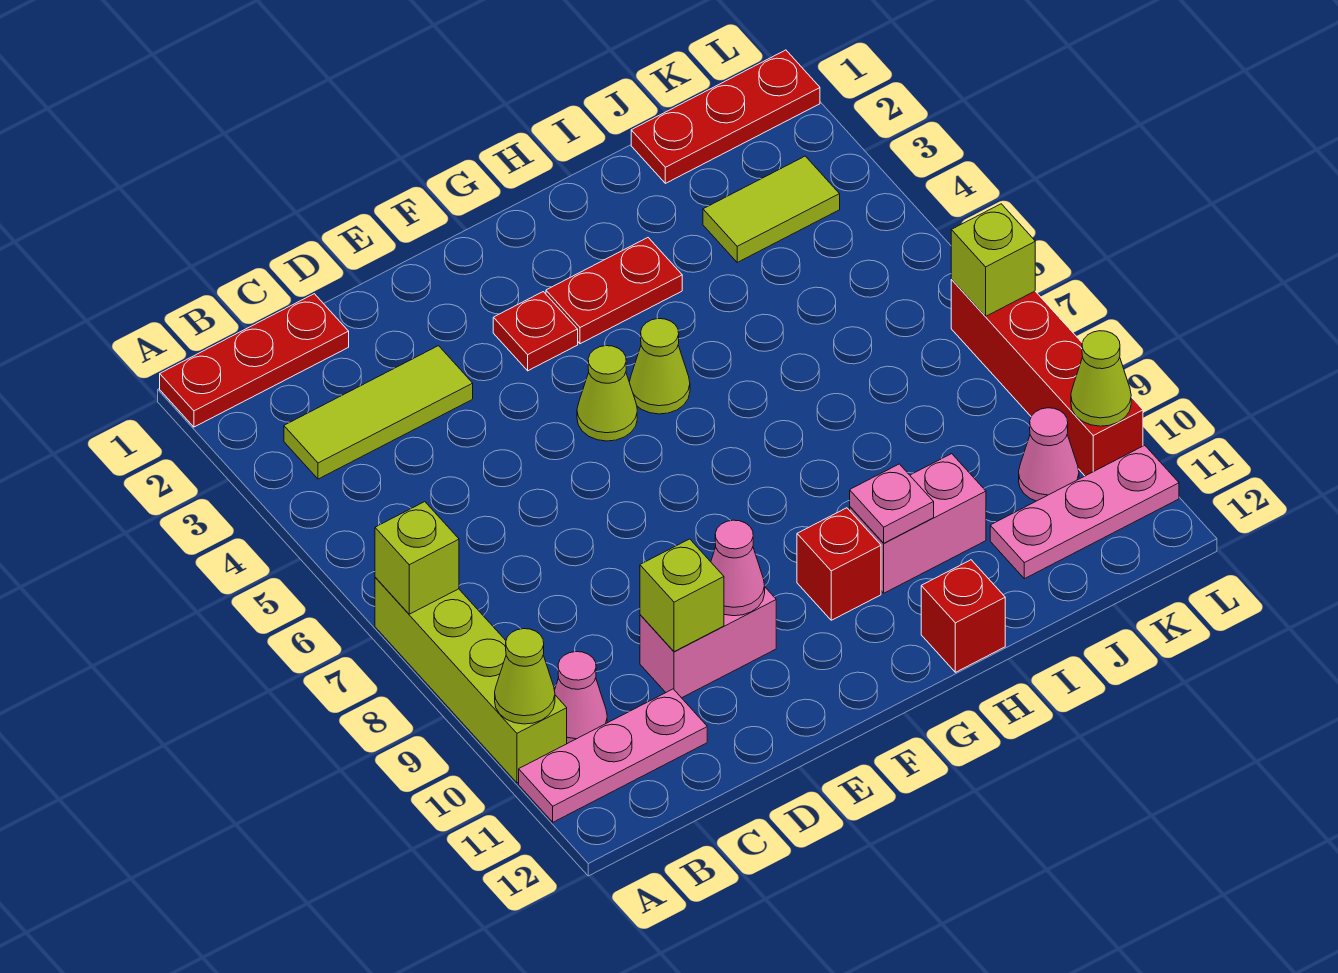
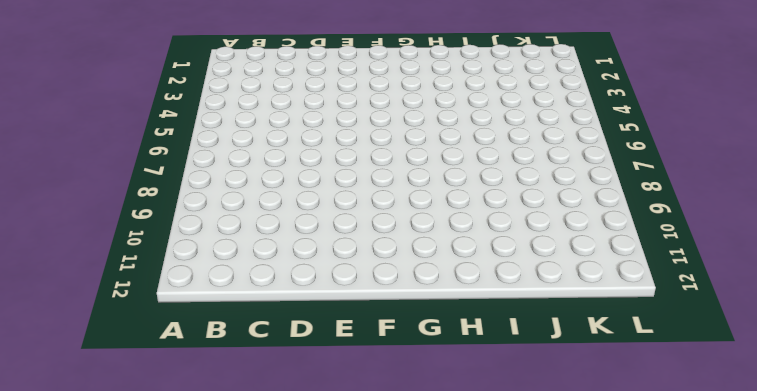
none -> red 1x3 plate [160,294,349,427]
none -> lime 1x4 brick [375,578,567,783]
none -> pink 1x3 plate [519,689,707,822]

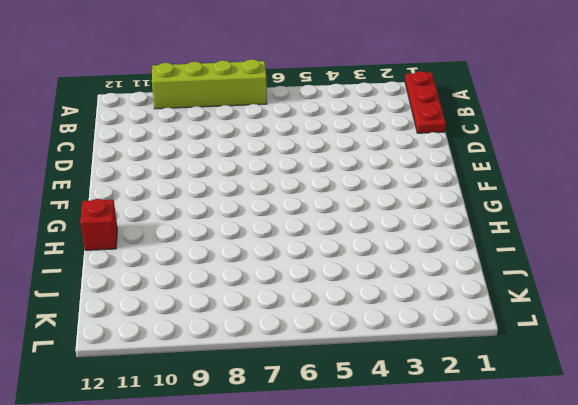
none -> pink 1x3 plate [519,689,707,822]
none -> lime 1x3 tile [284,346,473,479]
none -> pink 1x1 cone [554,652,607,744]

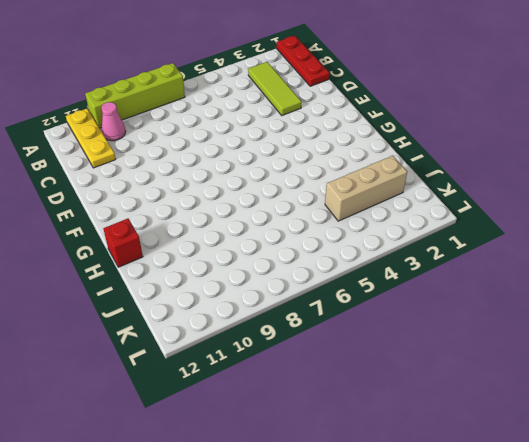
yellow 1x3 plate [66,109,116,168] -> pink 1x3 plate [519,689,707,822]
tan 1x3 brick [325,156,407,221] -> lime 1x2 tile [703,156,840,262]
none -> pink 1x2 brick [640,587,776,698]
none -> red 1x1 plate [493,292,578,371]
none -> lime 1x1 cone [577,346,637,441]

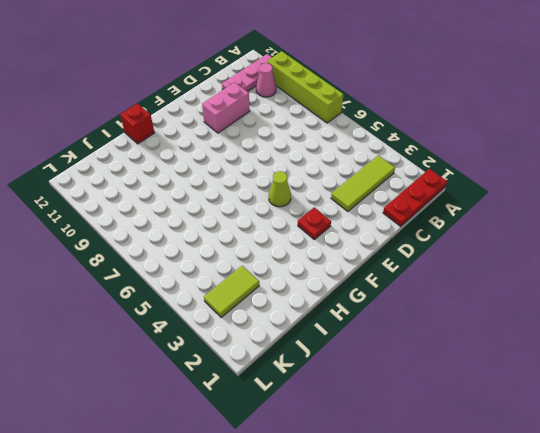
none -> red 1x2 plate [546,238,682,344]
none -> lime 1x1 cone [629,318,690,414]
none -> red 1x1 brick [797,508,881,620]

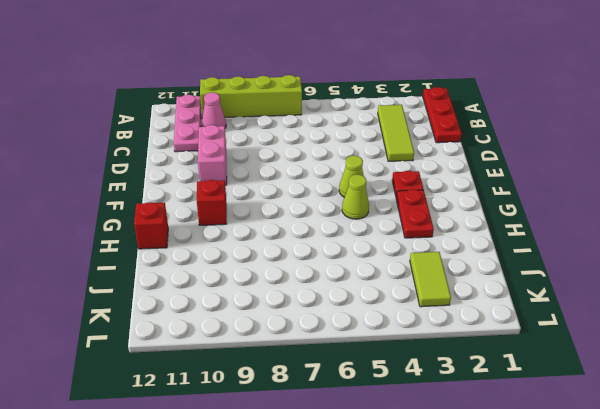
none -> pink 1x2 brick [850,454,986,593]
none -> red 1x3 plate [631,50,820,183]
none -> pink 1x3 plate [990,445,1179,579]

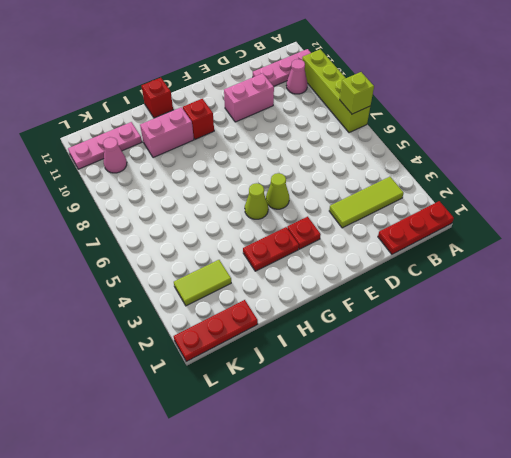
none -> red 1x4 brick [951,280,1143,476]
none -> lime 1x1 cone [495,629,555,724]
none -> lime 1x1 brick [640,539,724,652]

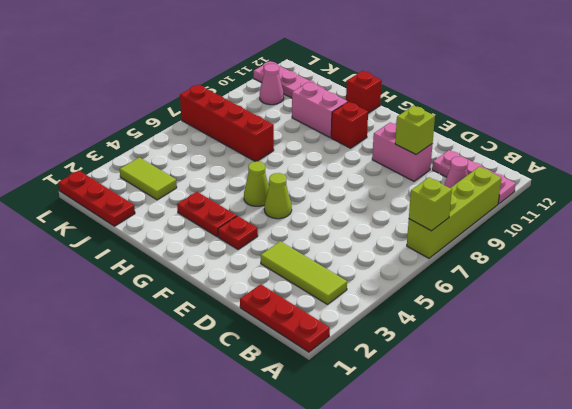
red 1x4 brick [180,85,274,162] -> red 1x4 brick turned to [951,280,1143,476]
none -> lime 1x1 cone [495,629,555,724]
none -> pink 1x1 cone [711,520,765,616]
none -> pink 1x1 plate [850,464,934,543]

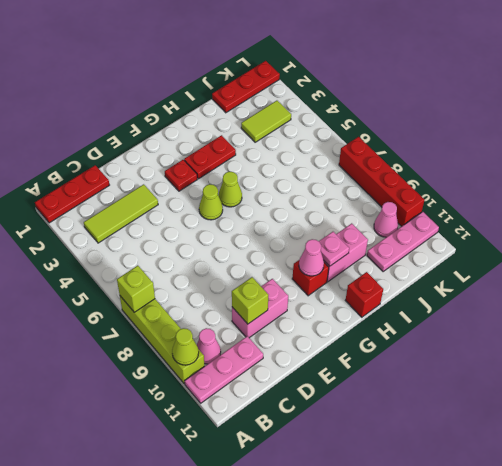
pink 1x1 cone [299,239,324,276] -> pink 1x1 cone moved to [711,520,765,616]
none -> lime 1x1 brick [951,204,1035,316]
none -> lime 1x1 cone [1071,331,1131,426]

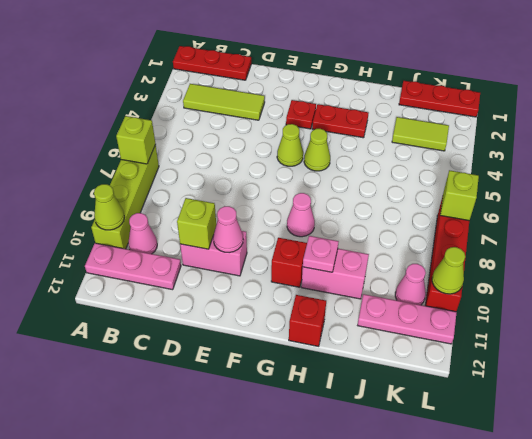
pink 1x1 cone [287,193,315,237] -> none

